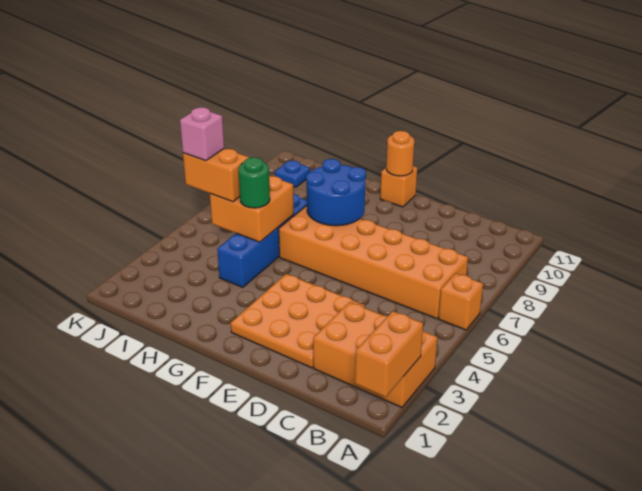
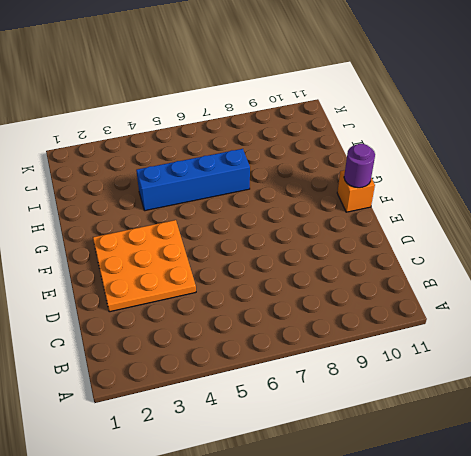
purple 1x1 round brick [344,144,375,188] -> orange 1x1 round brick [386,131,414,176]
none -> orange 2x3 brick [313,302,437,407]
none -> orange 1x1 brick [439,273,483,330]
none -> orange 2x6 brick [279,206,468,319]

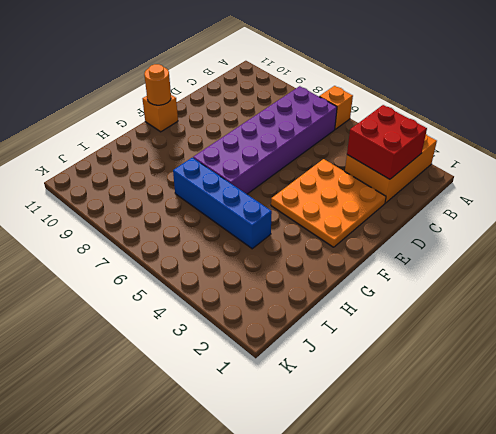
red 2x2 brick [347,105,427,179] -> none
purple 2x6 brick [193,86,337,194] -> orange 2x6 brick [279,206,468,319]
none -> blue 1x1 plate [275,161,310,187]
none -> orange 1x2 brick [355,311,423,397]
none -> blue 2x2 round brick [306,159,366,226]

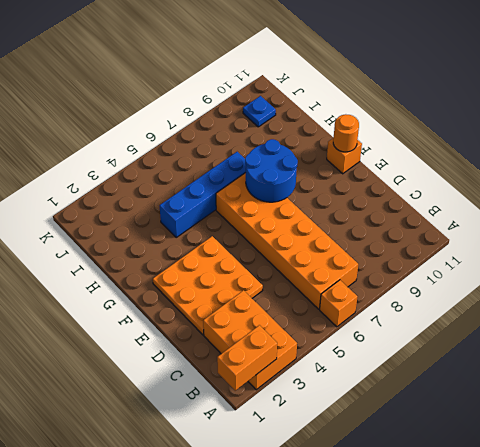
none -> orange 2x2 brick [210,176,294,242]
none -> green 1x1 round brick [239,157,270,208]
none -> orange 1x2 brick [183,149,249,202]

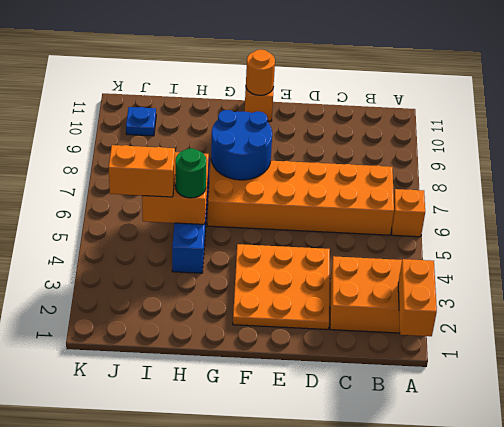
none -> pink 1x1 brick [180,107,224,161]

